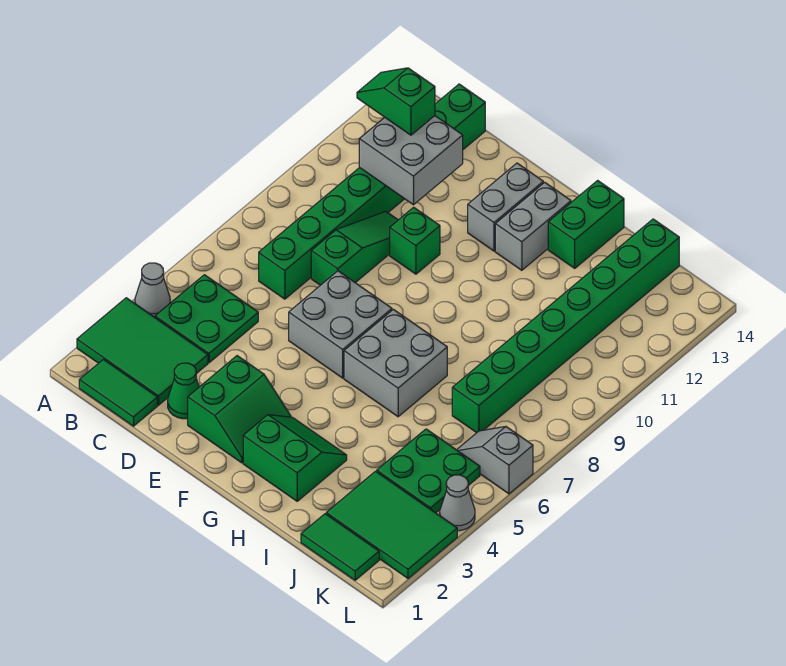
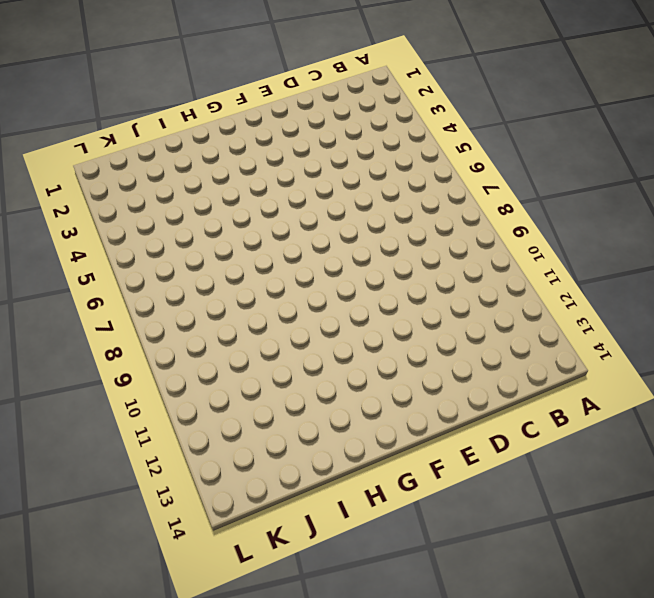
none -> green 2x3 tile [77,298,208,405]
none -> grey 1x1 cone [135,263,170,317]
none -> green 1x2 tile [79,360,158,426]

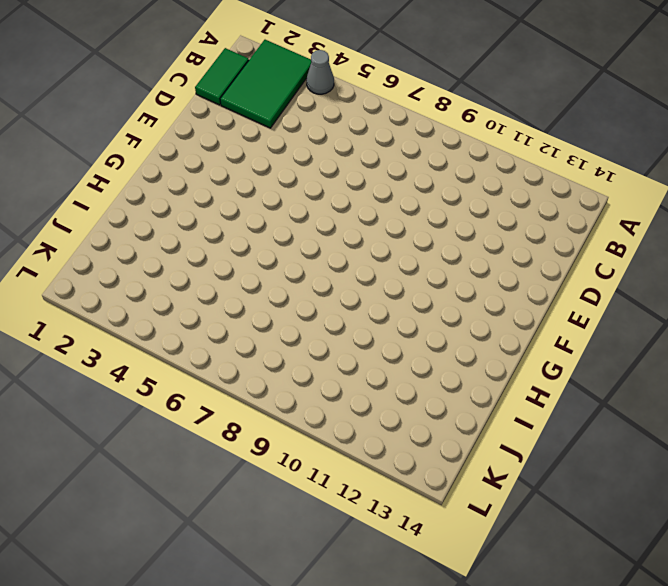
none -> green 2x2 plate [155,275,258,363]
none -> green 1x8 brick [259,84,485,299]
none -> green 1x1 cone [168,363,199,419]

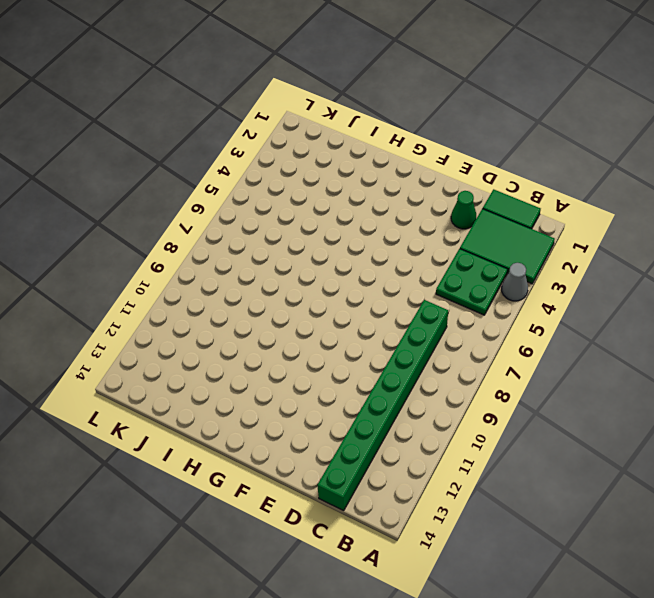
none -> green 1x3 slope [311,211,398,285]
none -> green 2x2 slope [188,356,291,463]
none -> grey 2x2 brick [289,271,392,378]

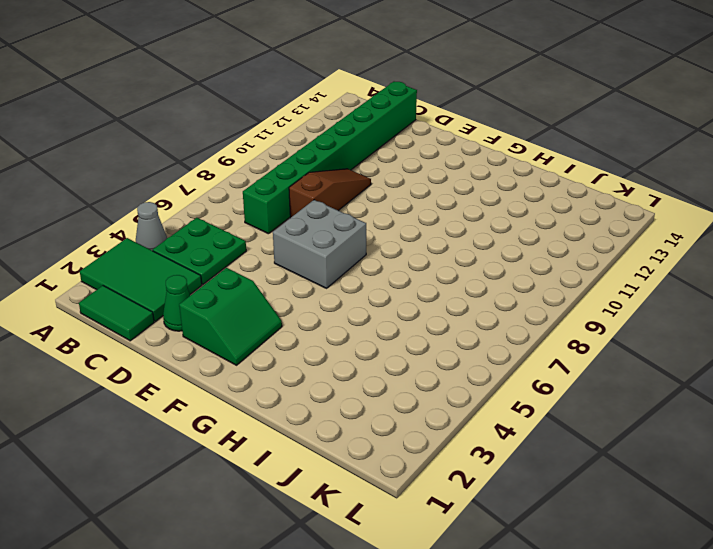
brown 1x3 slope [289,169,371,218] -> green 1x3 slope [311,211,398,285]
none -> green 1x1 brick [390,207,440,274]
none -> grey 1x2 brick [468,163,543,251]
none -> green 2x2 slope [243,415,347,501]

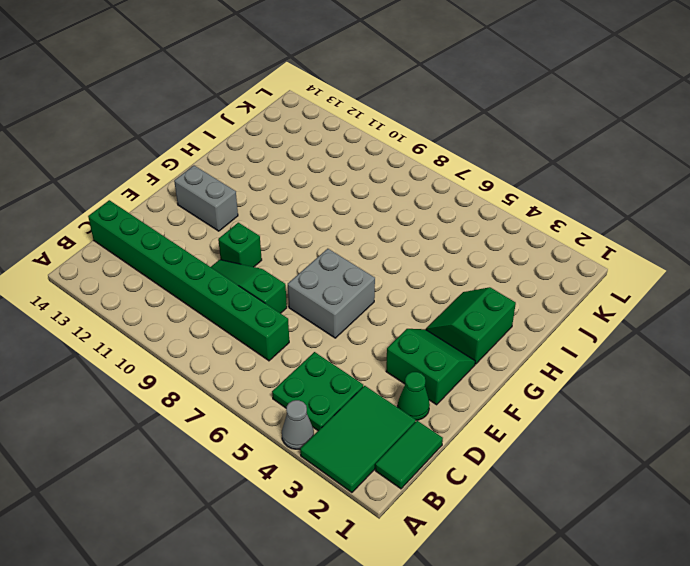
none -> grey 2x2 brick [344,309,447,417]
none -> grey 1x2 brick [495,182,571,270]
none -> green 1x2 brick [548,180,624,268]

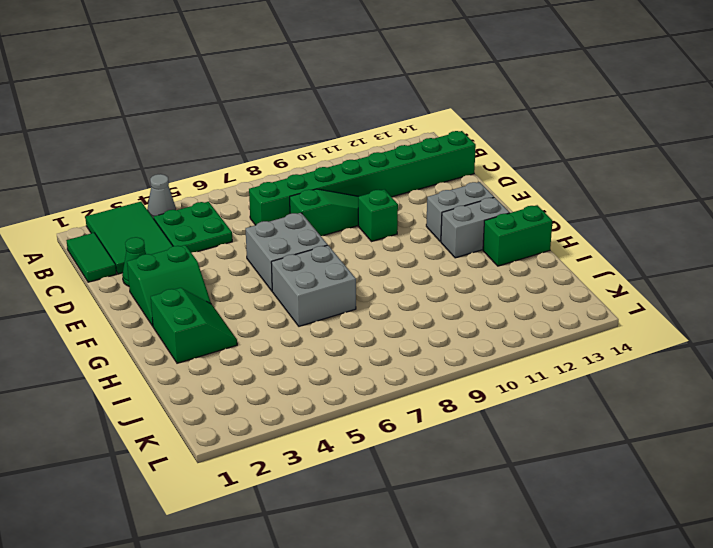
none -> green 1x2 tile [301,514,379,580]
none -> green 2x3 tile [326,471,457,578]
none -> green 2x2 plate [377,429,480,513]

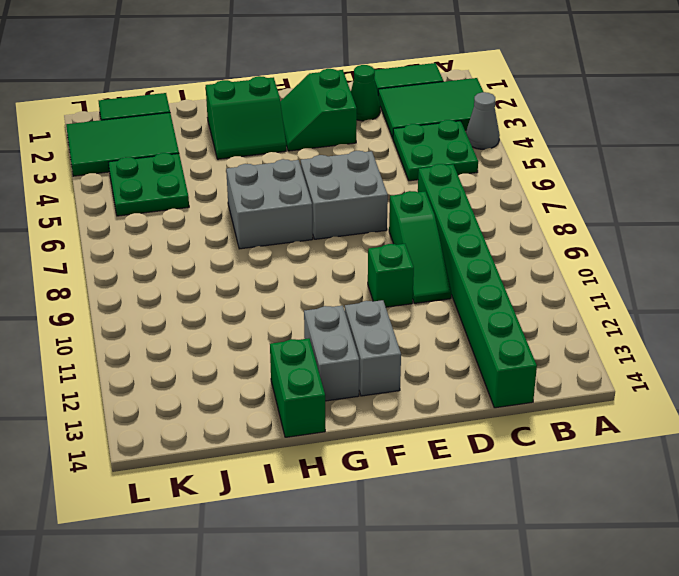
none -> green 1x8 brick [452,219,679,433]
none -> grey 1x2 slope [457,427,533,494]
none -> grey 1x1 cone [440,475,475,531]

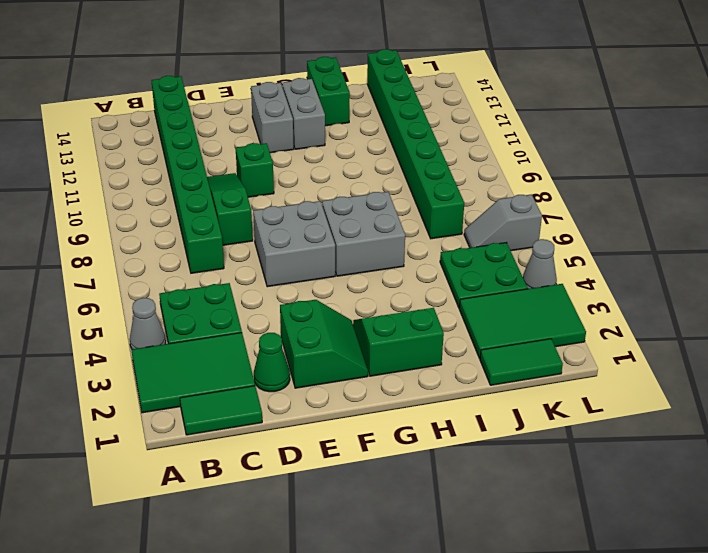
none -> grey 2x2 brick [359,116,463,205]
none -> green 1x2 slope [357,68,435,135]

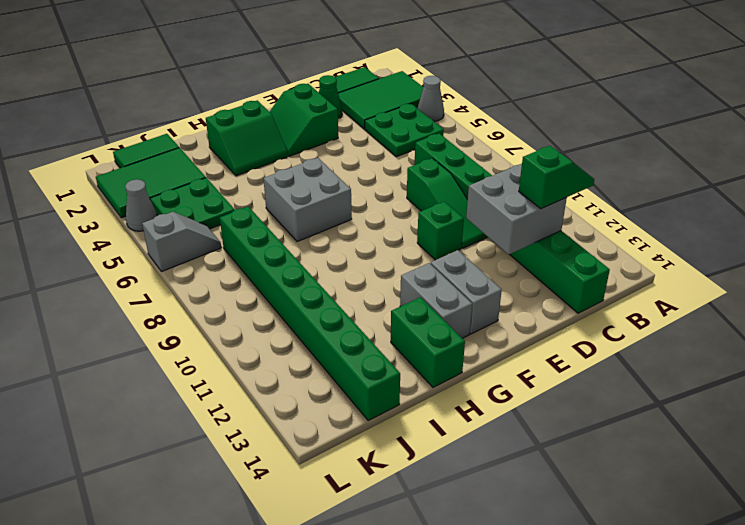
none -> grey 2x2 brick [289,271,392,378]

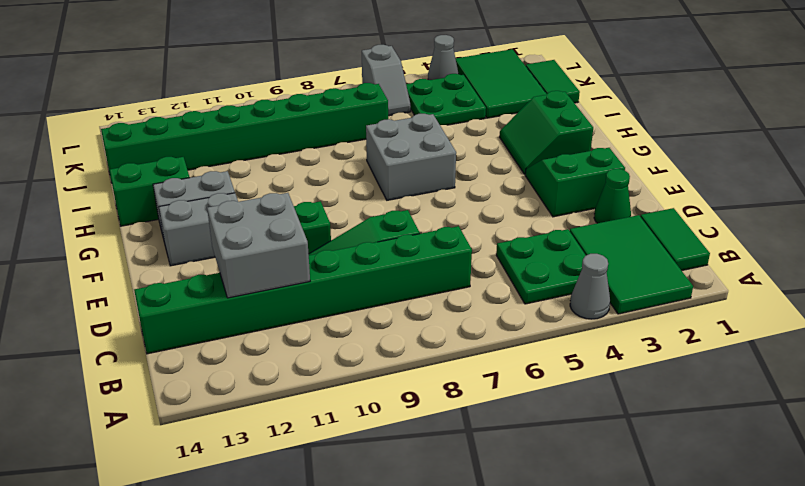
none -> grey 2x2 brick [289,271,392,378]
none -> green 1x2 slope [357,68,435,135]

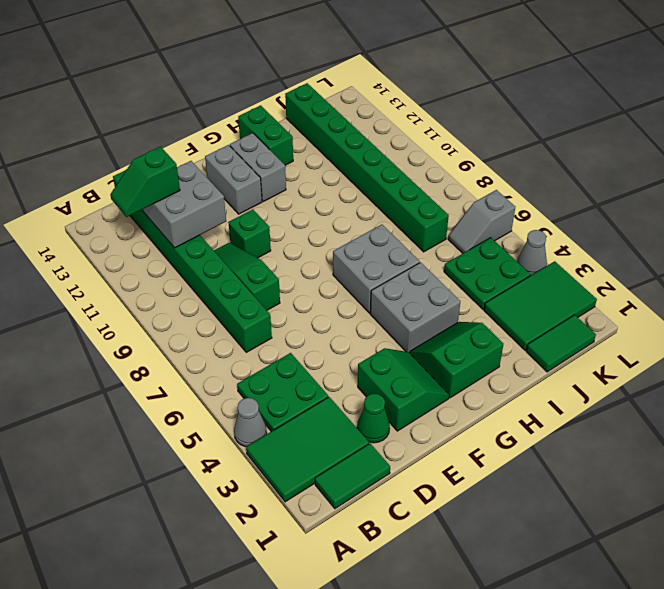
grey 2x2 brick [370,262,460,353] -> grey 2x2 brick moved to [289,271,392,378]

